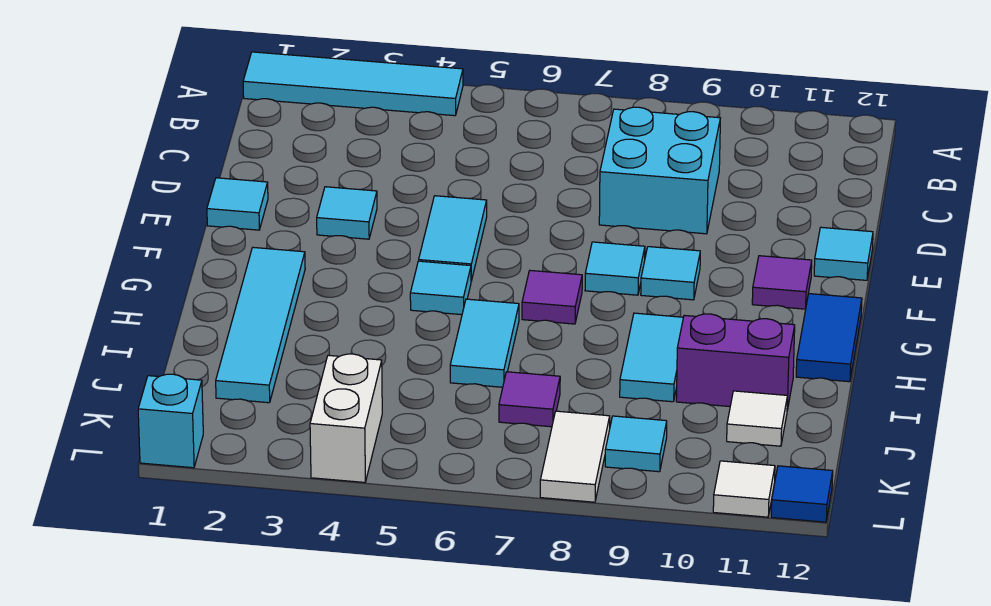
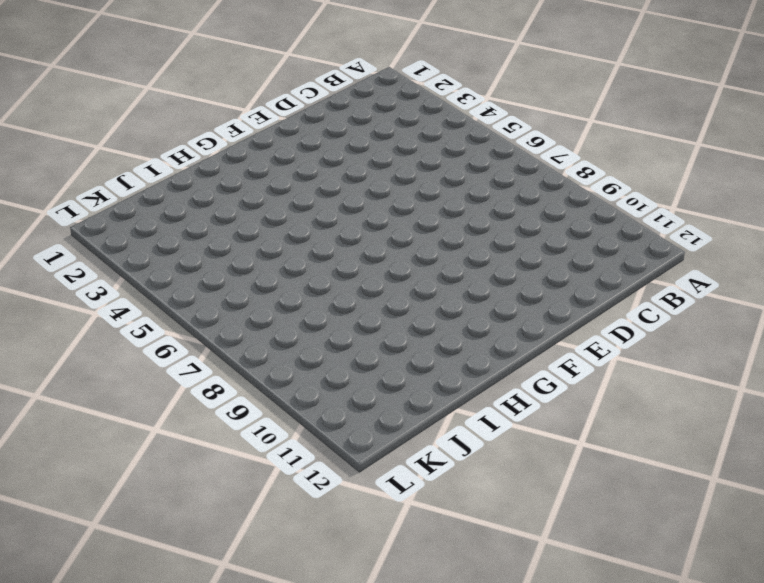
none -> cyan 1x4 tile [243,52,463,116]
none -> cyan 2x2 brick [599,107,720,234]
none -> cyan 1x1 tile [207,178,268,230]

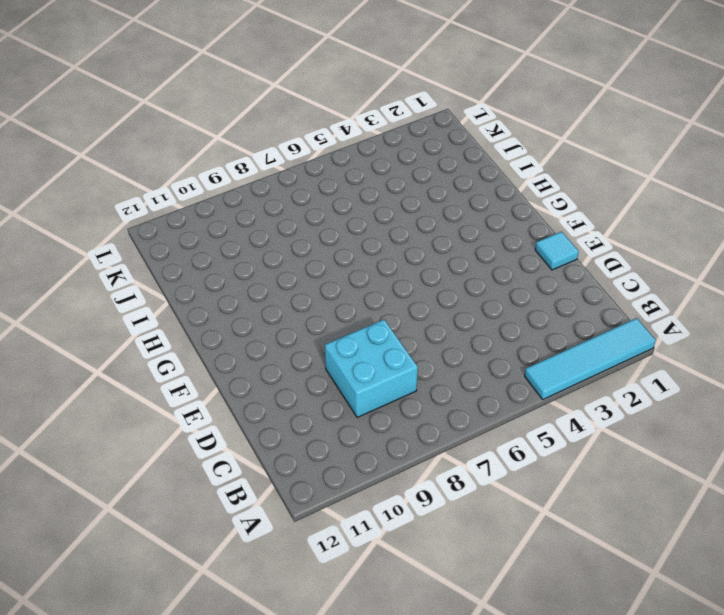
none -> cyan 1x1 tile [317,187,377,239]
none -> cyan 1x2 tile [419,196,487,281]
none -> cyan 1x1 tile [814,227,873,280]

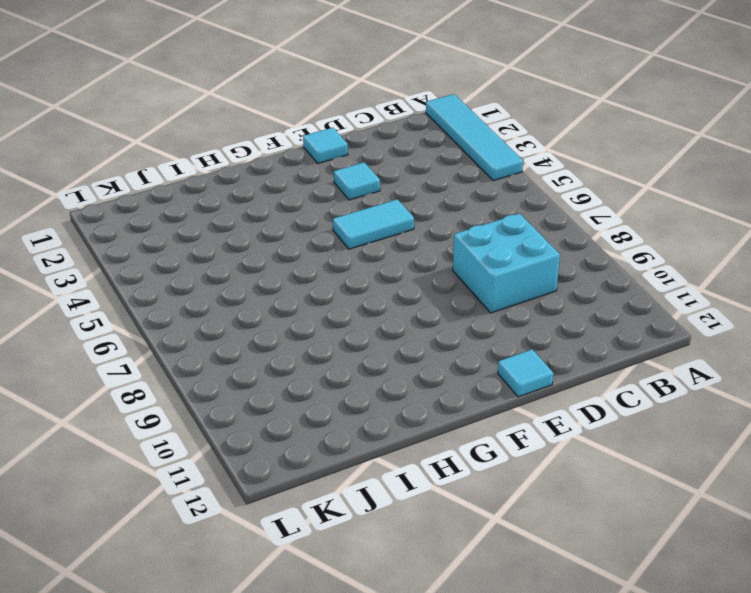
none -> cyan 1x1 tile [585,242,645,295]
none -> cyan 1x1 tile [641,247,700,300]
none -> purple 1x1 tile [752,256,812,309]

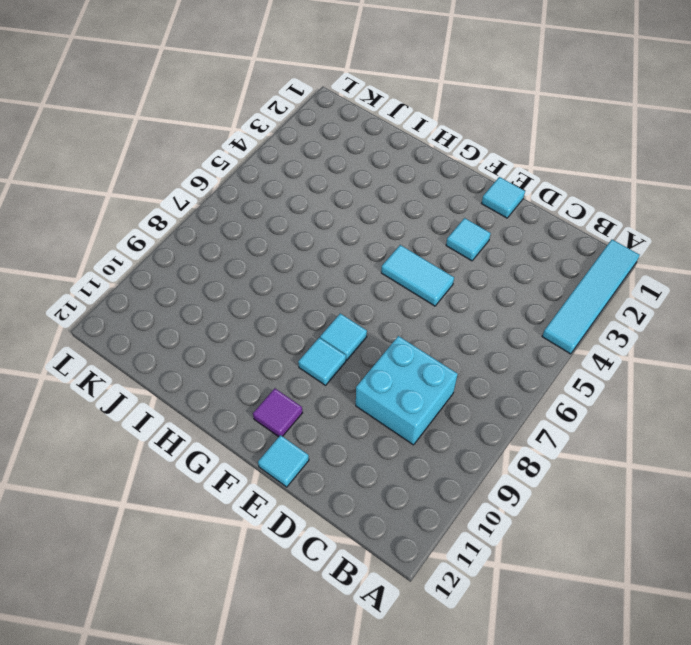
none -> cyan 1x4 tile [216,247,305,403]
none -> cyan 1x1 tile [410,261,471,315]
none -> purple 1x1 tile [522,270,582,324]

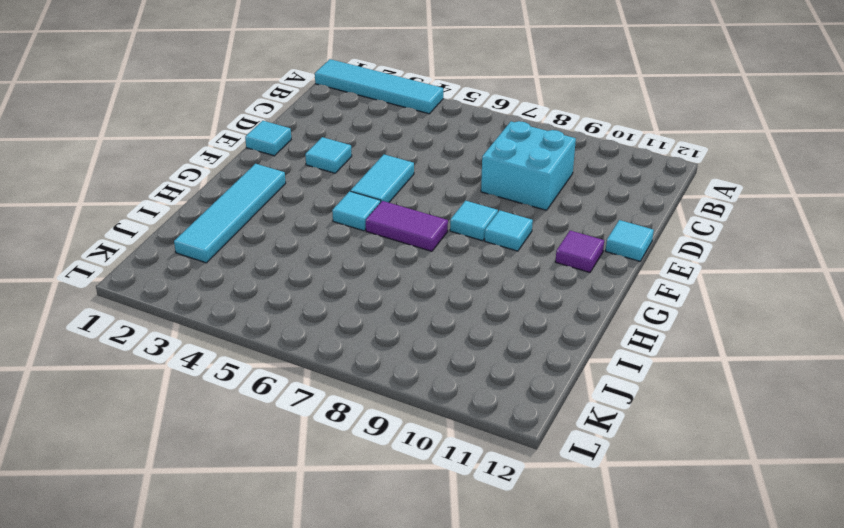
purple 1x2 tile [366,201,448,251] -> purple 1x1 tile [522,270,582,324]
none -> blue 1x2 tile [796,294,862,382]
none -> cyan 1x2 tile [450,299,519,387]
none -> cyan 1x2 tile [620,313,683,402]

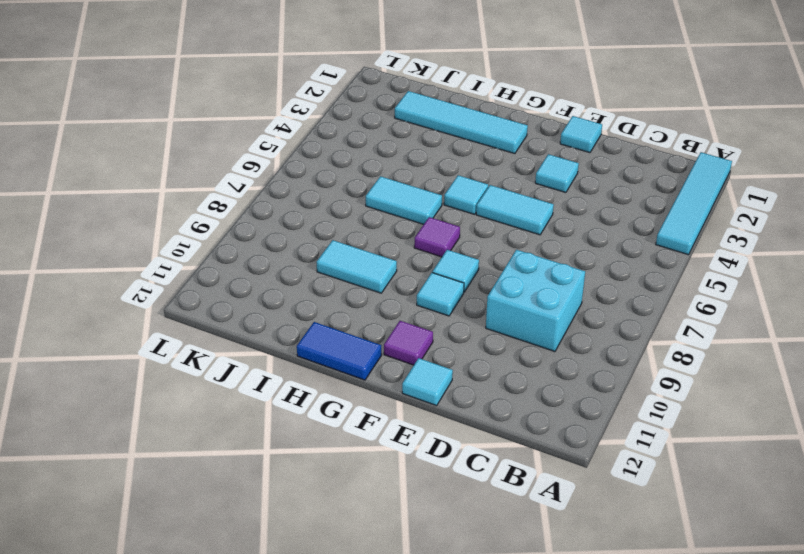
none -> purple 1x2 brick [676,314,795,410]
none -> purple 1x1 tile [499,372,560,427]
none -> white 1x1 tile [727,391,788,446]

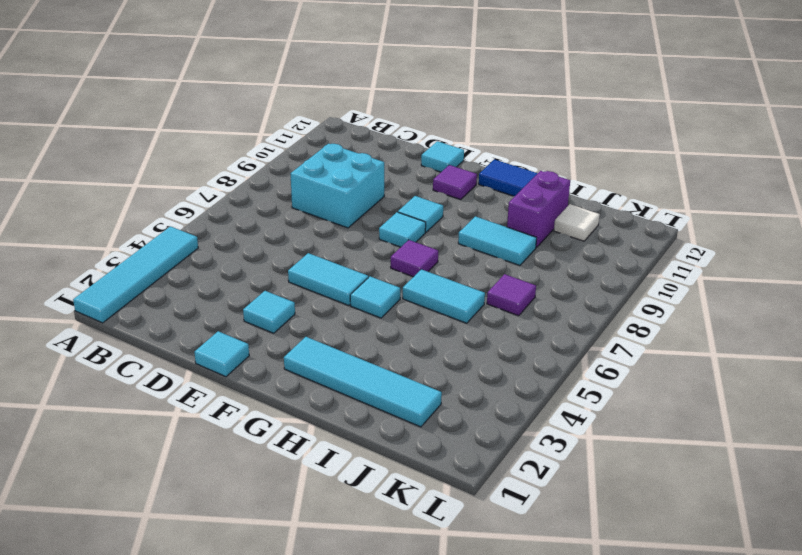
none -> white 1x2 brick [310,354,382,482]
none -> white 1x2 tile [540,411,610,502]
none -> cyan 1x1 tile [605,416,667,472]

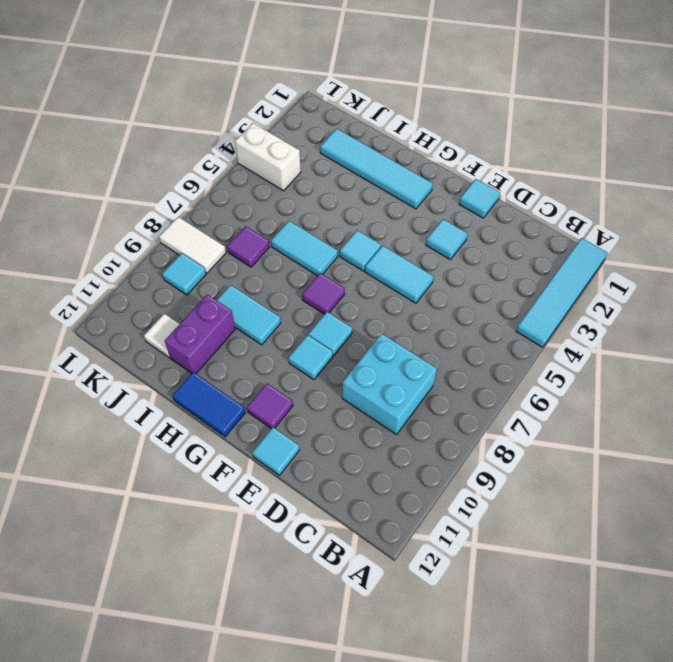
none -> cyan 1x1 brick [138,374,203,468]
none -> white 1x1 tile [713,461,775,517]
none -> blue 1x1 tile [771,466,833,522]

